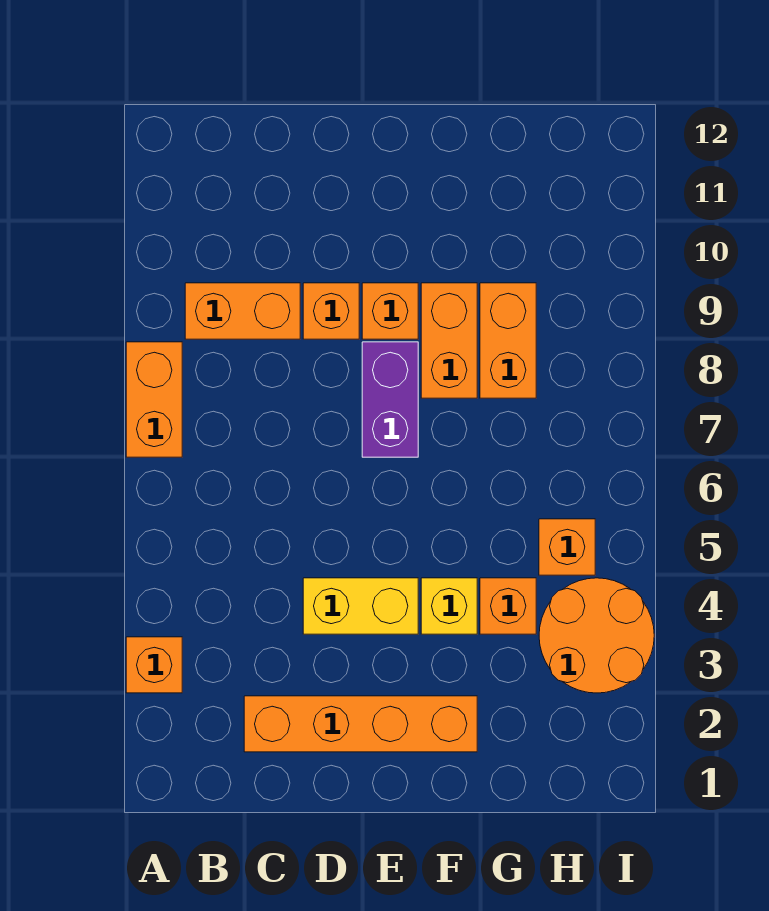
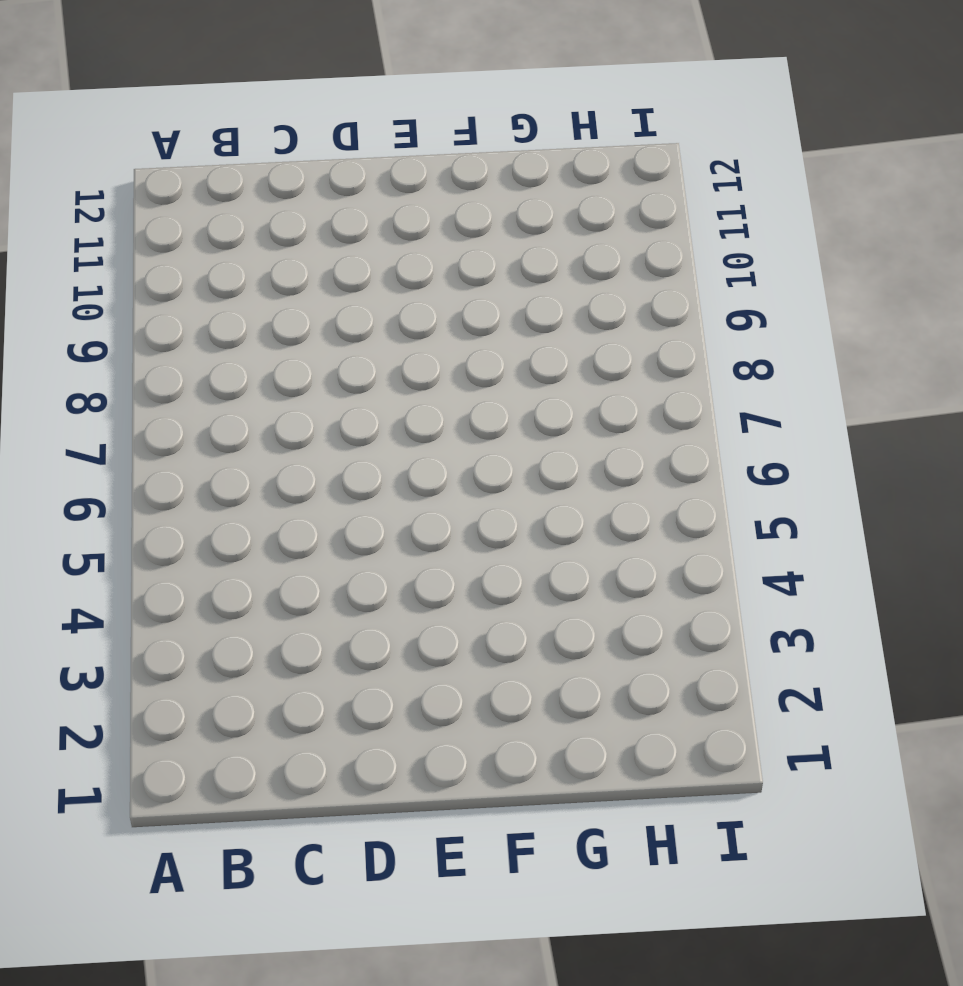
none -> orange 1x1 brick [126,637,182,693]
none -> orange 1x2 brick [126,342,182,457]
none -> orange 1x2 brick [185,283,300,339]

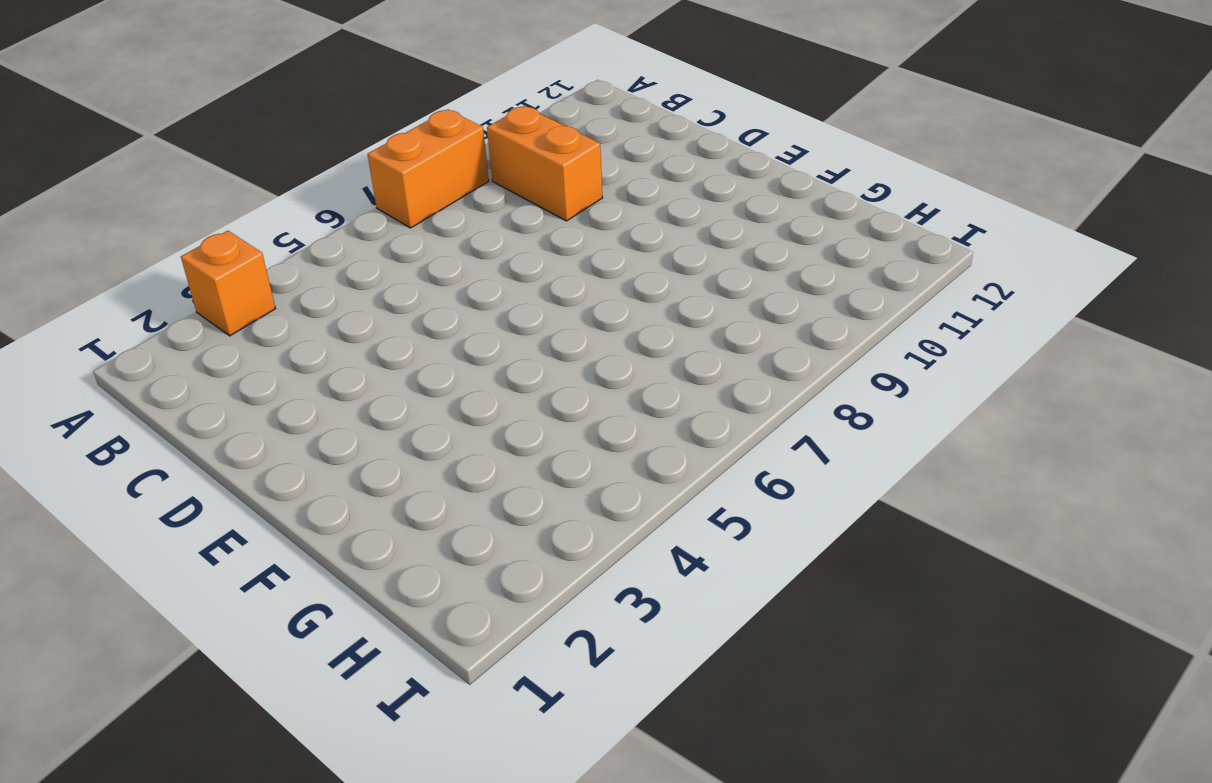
none -> orange 1x4 brick [244,696,477,752]
none -> yellow 1x2 brick [303,578,418,634]
none -> orange 1x1 brick [303,283,359,339]

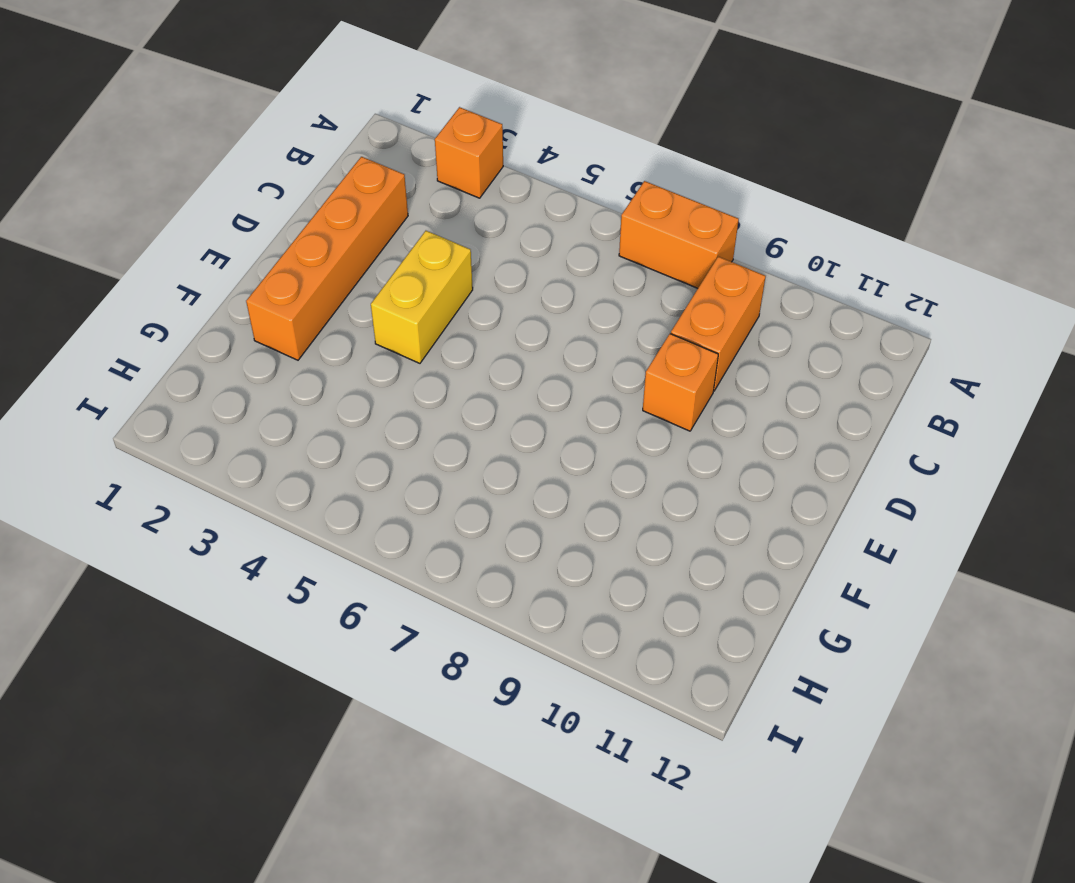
none -> purple 1x2 brick [362,342,418,457]
none -> orange 1x1 brick [362,283,418,339]
none -> yellow 1x1 brick [421,578,477,634]

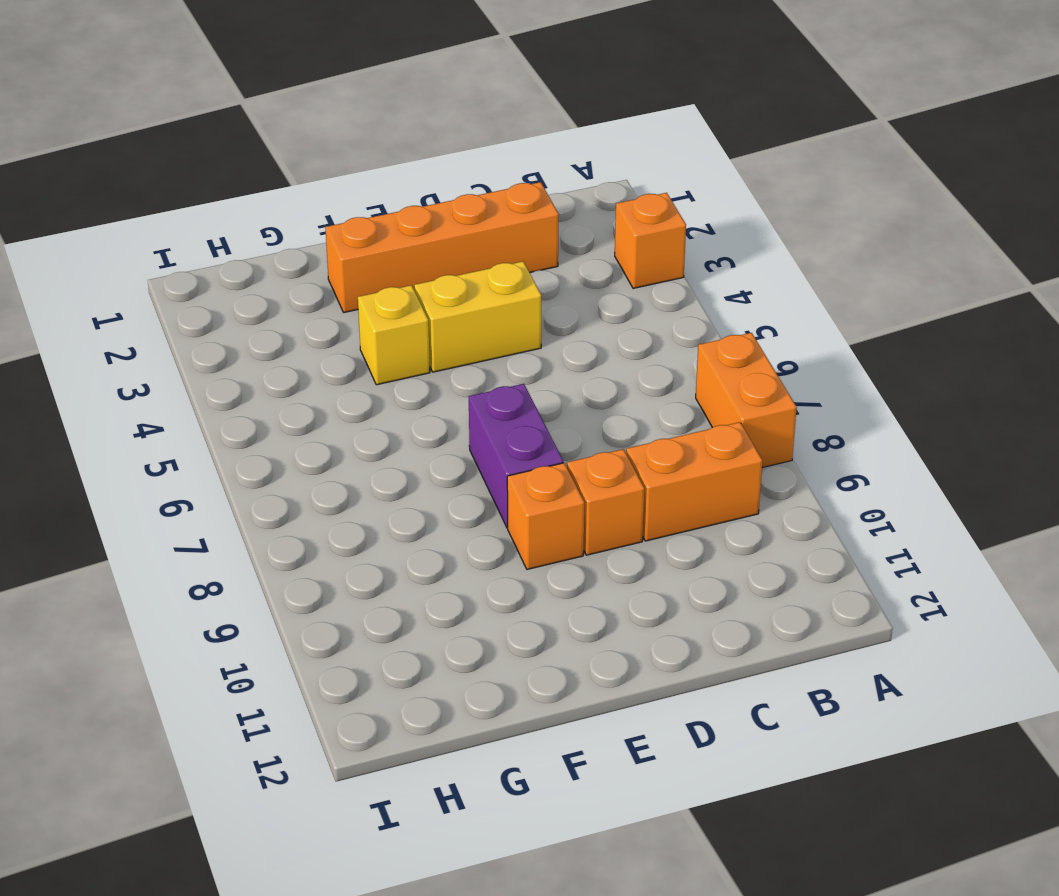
none -> orange 1x2 brick [421,283,477,398]
none -> orange 1x1 brick [480,578,536,634]
none -> orange 1x2 brick [480,283,536,398]

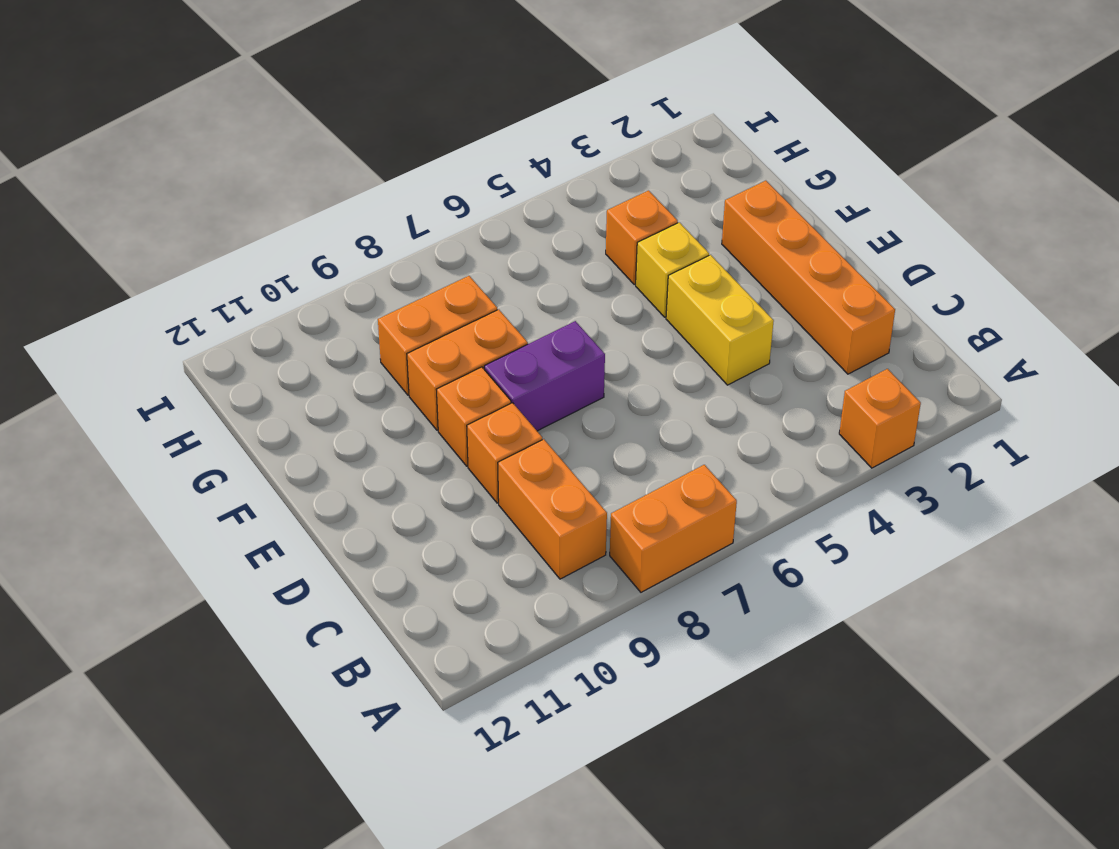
none -> orange 2x2 round brick [539,578,654,693]
none -> orange 1x1 brick [539,519,595,575]

